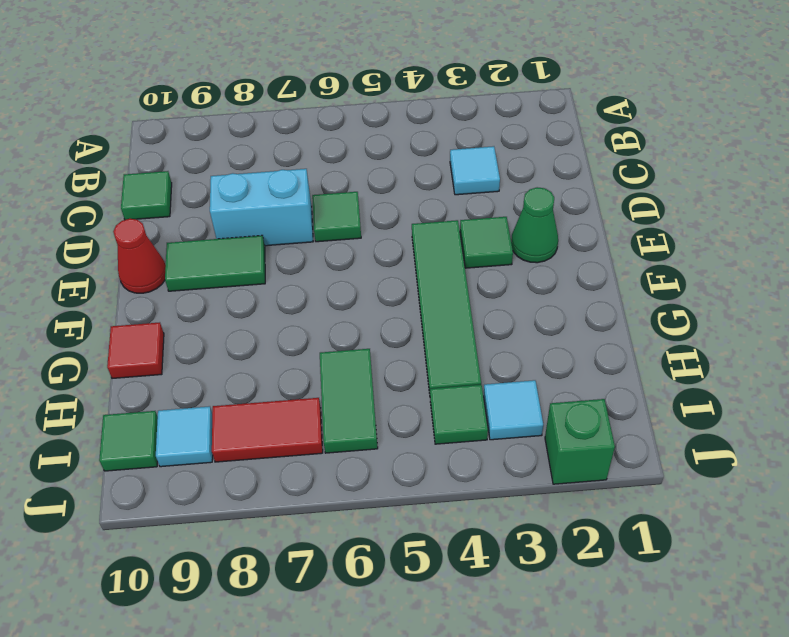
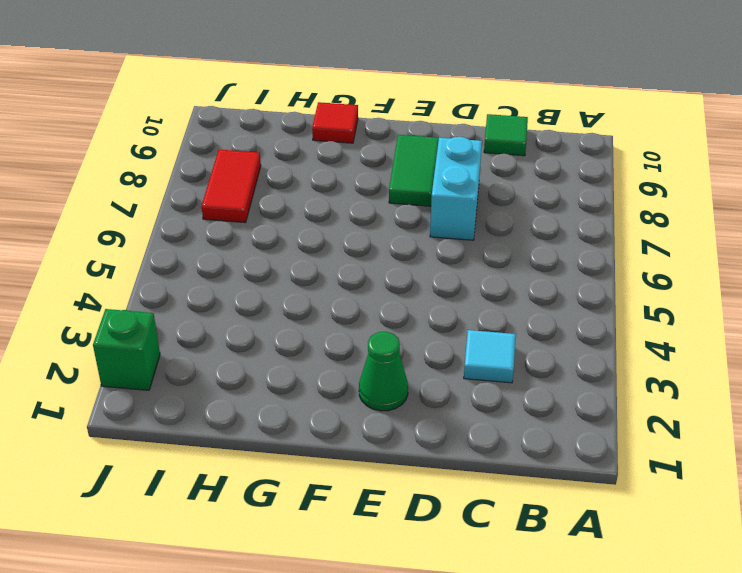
none -> green 1x1 tile [312,192,361,242]
none -> green 1x1 tile [460,217,513,268]
none -> green 1x4 tile [412,220,481,394]

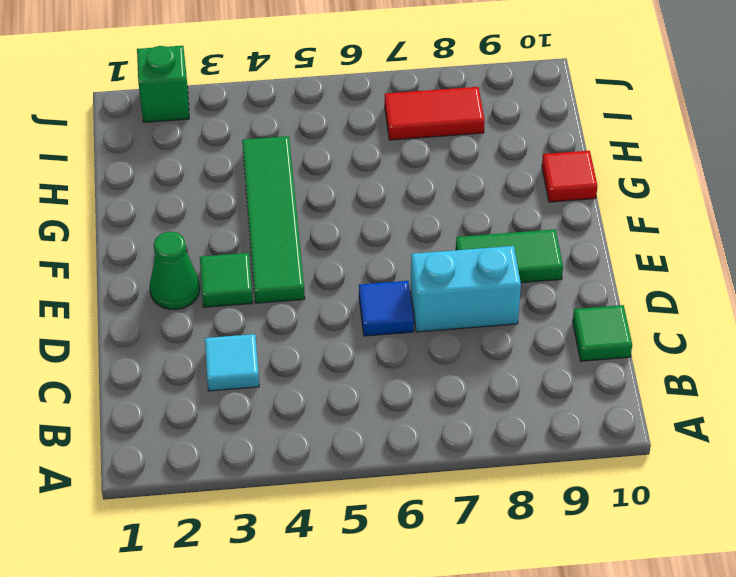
blue 1x1 tile [359,281,414,336] -> green 1x1 tile [312,192,361,242]
none -> red 1x1 cone [113,219,166,293]
none -> green 1x2 tile [320,349,378,453]
none -> cyan 1x1 tile [484,380,543,440]

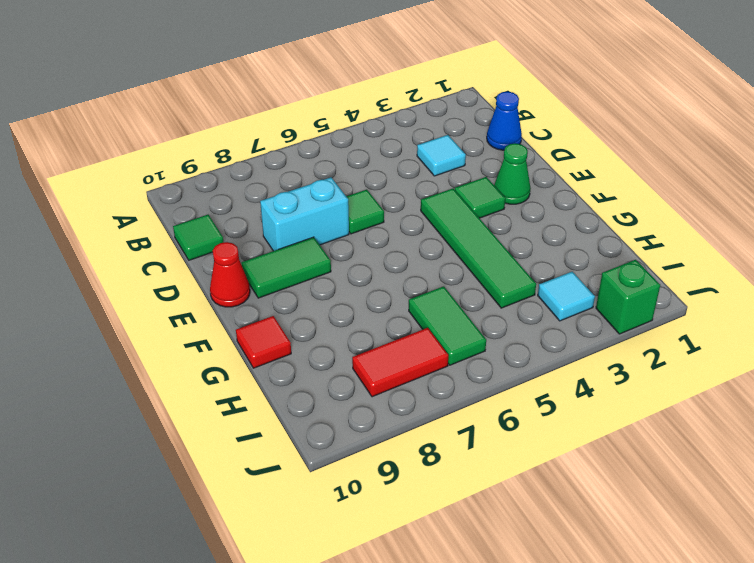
blue 1x1 cone [487,92,522,150] -> none
none -> green 1x1 tile [430,385,488,444]
none -> cyan 1x1 tile [156,406,213,467]
none -> green 1x1 tile [99,411,158,471]

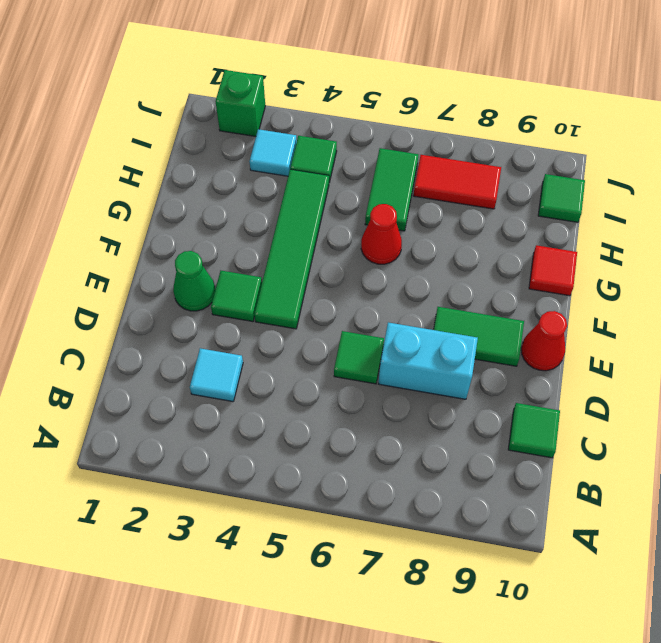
red 1x1 cone [361,204,402,264] -> none
none -> cyan 1x1 tile [156,406,213,467]

